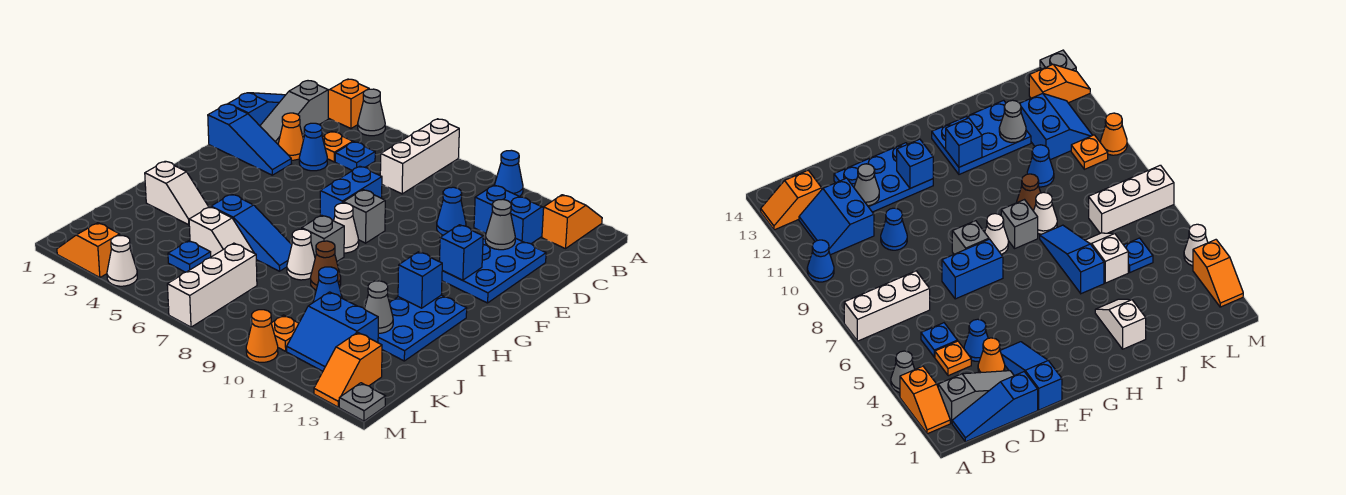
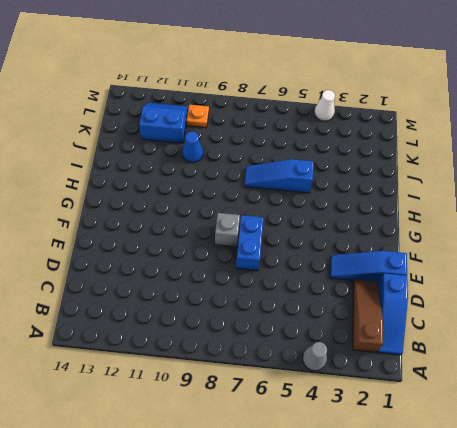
brown 1x3 slope [353,280,383,352] -> grey 1x3 slope [260,81,328,144]
none -> orange 1x2 slope [328,79,369,128]
none -> white 1x3 brick [380,119,459,194]
none -> blue 1x1 cone [495,150,523,196]
none -> orange 1x2 slope [542,195,602,249]

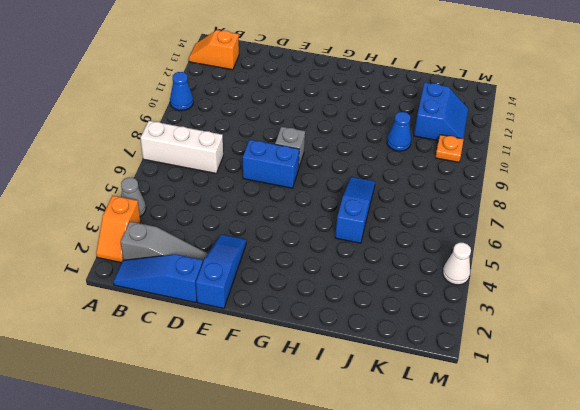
none -> blue 2x2 slope [474,185,544,244]
none -> orange 1x1 plate [322,132,353,162]
none -> blue 1x1 plate [335,142,375,171]
none -> orange 1x1 cone [278,113,304,160]

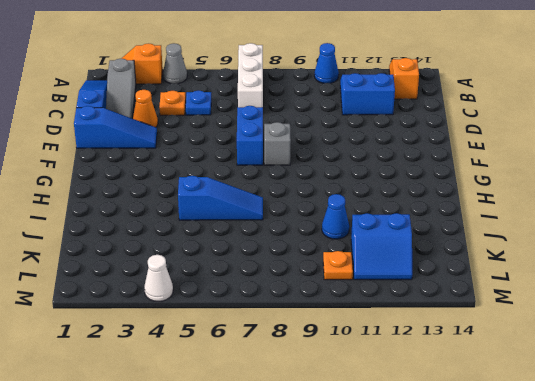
none -> blue 1x1 cone [299,123,327,171]
none -> blue 1x1 cone [437,187,466,235]
none -> blue 2x3 plate [442,238,546,303]
none -> white 1x1 cone [334,203,359,253]

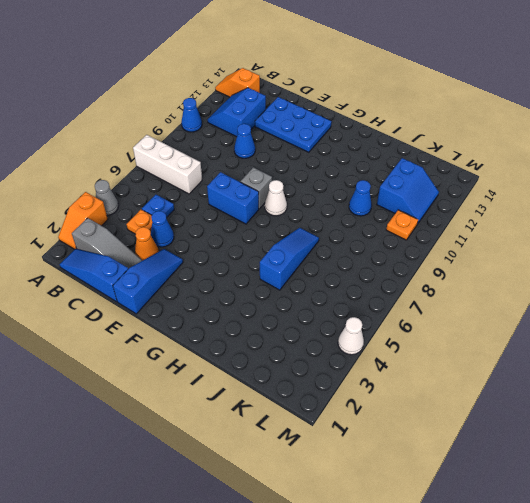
none -> grey 1x1 brick [302,215,344,261]
none -> blue 2x3 plate [378,295,467,361]
none -> white 1x2 slope [145,161,209,225]
none -> white 1x1 cone [287,229,315,280]

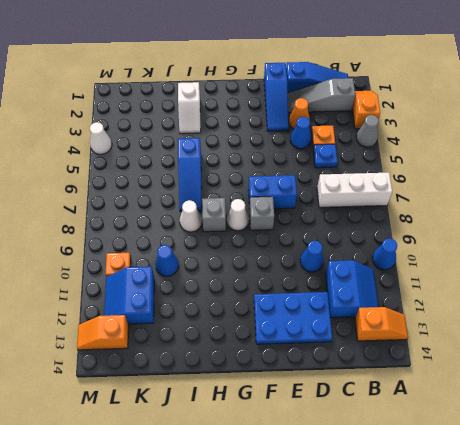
none -> blue 2x3 plate [378,295,467,361]
none -> brown 1x1 cone [311,241,341,290]
none -> white 1x2 slope [189,207,254,257]
none -> blue 1x1 plate [168,241,211,272]

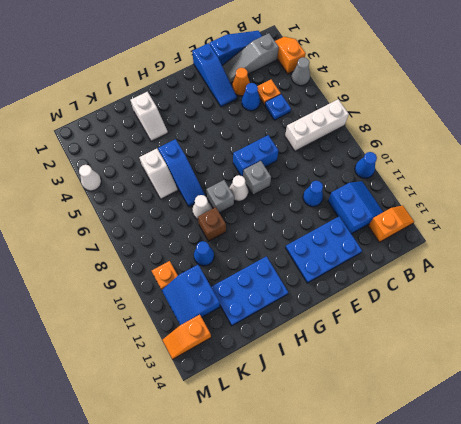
brown 1x1 brick [198,207,226,241] -> brown 1x1 cone [311,241,341,290]
none -> blue 1x1 plate [168,241,211,272]
none -> white 1x3 brick [167,243,257,327]
none -> orange 1x2 slope [57,223,120,278]
none -> orange 1x1 cone [246,310,278,362]

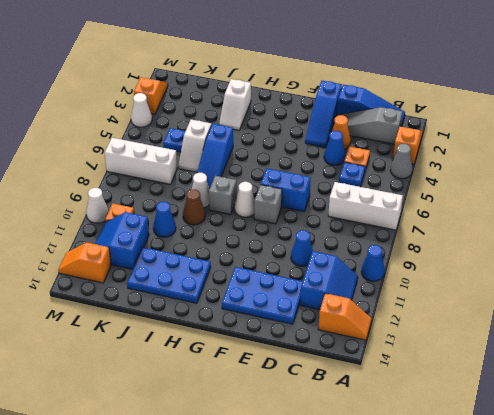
white 1x1 cone [86,188,109,223] -> orange 1x1 cone [246,310,278,362]
none -> grey 1x1 plate [339,383,386,421]
none -> grey 1x1 cone [485,200,515,250]
none -> blue 1x1 brick [439,225,483,280]
none -> blue 1x1 brick [398,252,442,308]

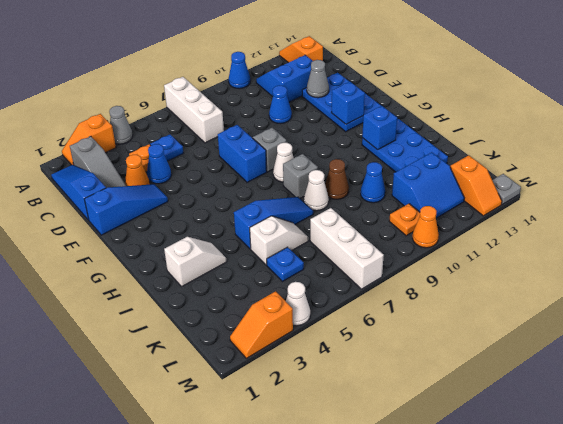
none -> grey 1x1 cone [364,281,393,333]

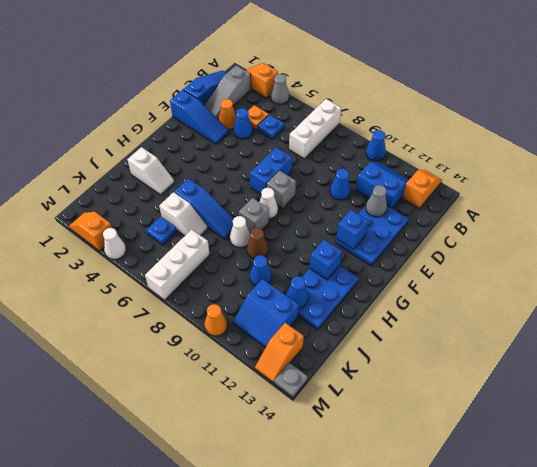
blue 1x1 cone [286,276,308,308] -> grey 1x1 cone [364,281,393,333]
none -> orange 1x1 plate [271,315,299,351]

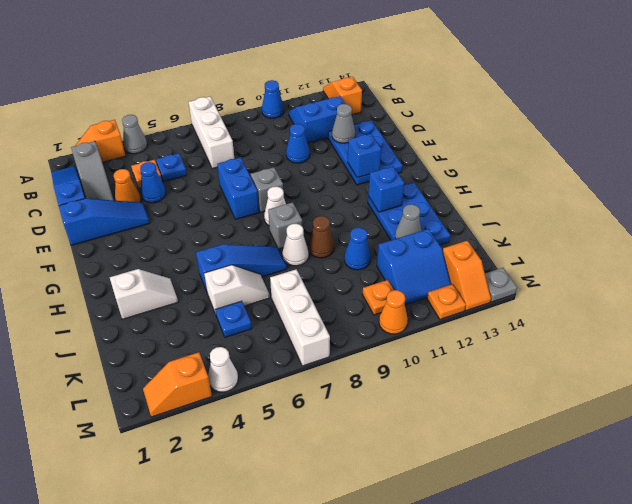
orange 1x1 plate [427,284,466,319] -> none

